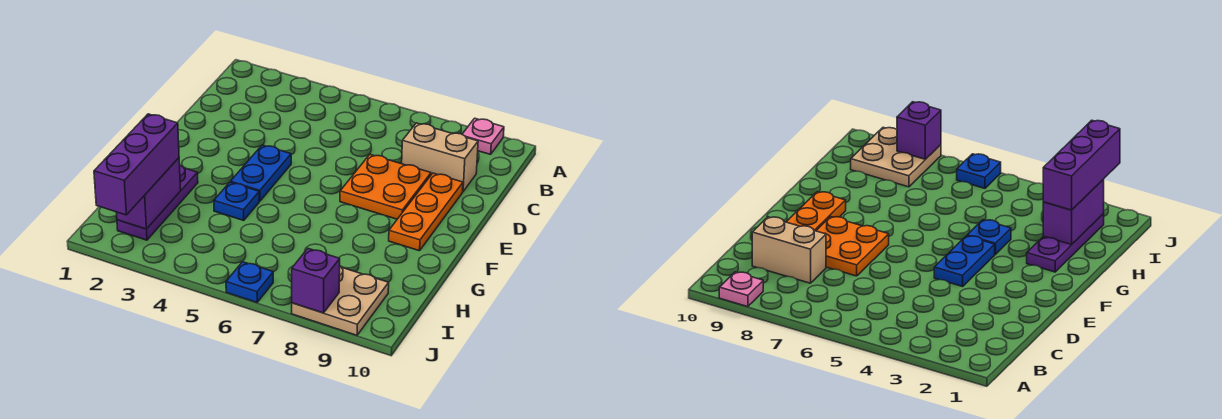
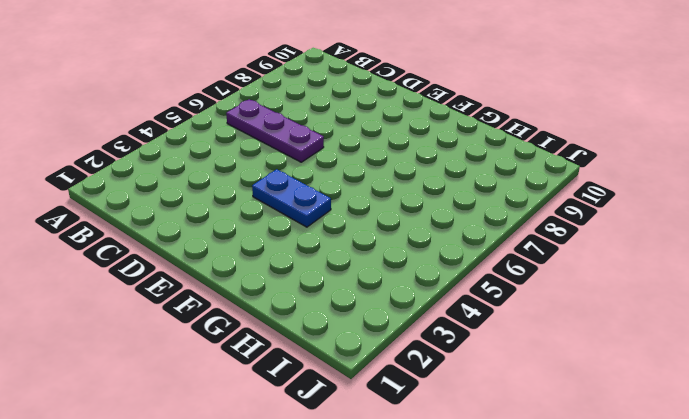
purple 1x3 plate [226,99,324,162] -> purple 1x3 plate moved to [117,166,198,240]
none -> pink 1x1 plate [462,118,504,154]
none -> tan 1x2 brick [402,123,478,191]
none -> orange 2x2 plate [340,155,431,219]

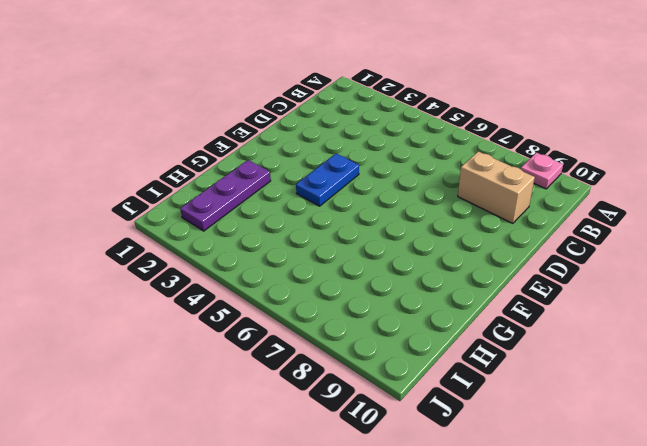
none -> orange 2x2 plate [340,155,431,219]
none -> orange 1x3 plate [389,173,463,251]
none -> blue 1x1 plate [214,182,259,220]

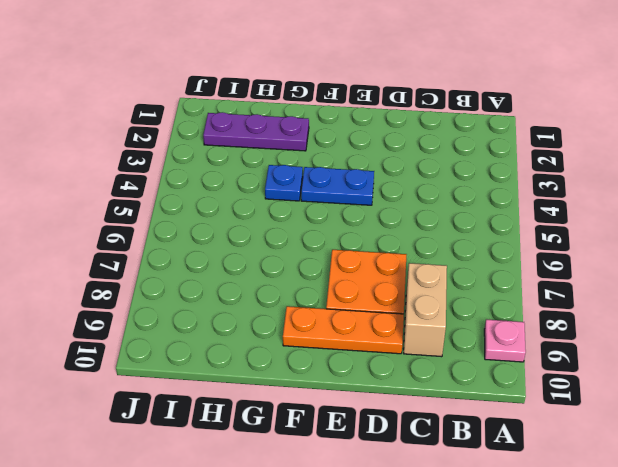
none -> tan 2x2 plate [292,266,389,335]
none -> blue 1x1 plate [226,262,273,302]
none -> purple 1x2 brick [116,158,181,229]

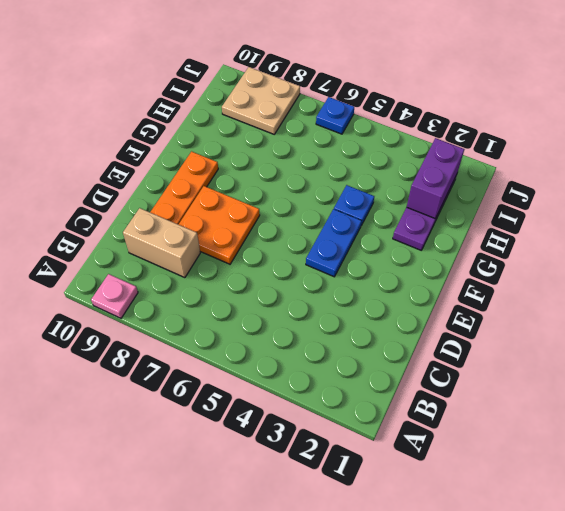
none -> purple 1x1 brick [292,249,340,313]
none -> purple 1x3 brick [94,114,179,215]

